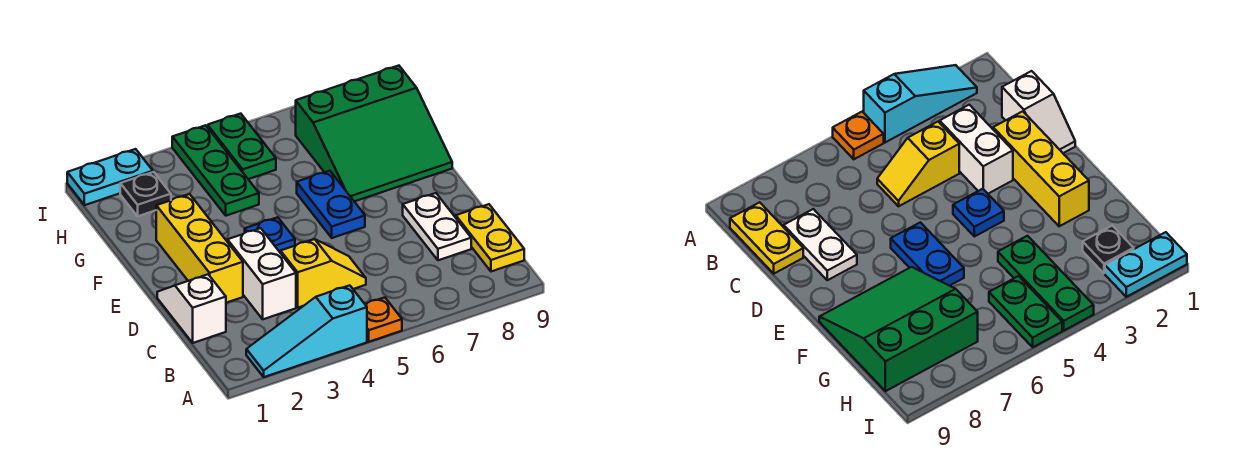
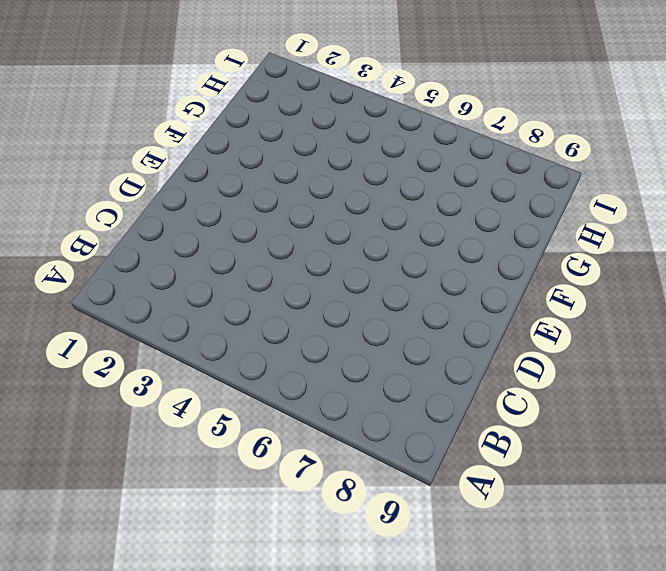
none -> cyan 1x3 slope [246,285,367,377]
none -> orange 1x1 plate [365,297,402,342]
none -> yellow 1x2 plate [456,204,524,272]

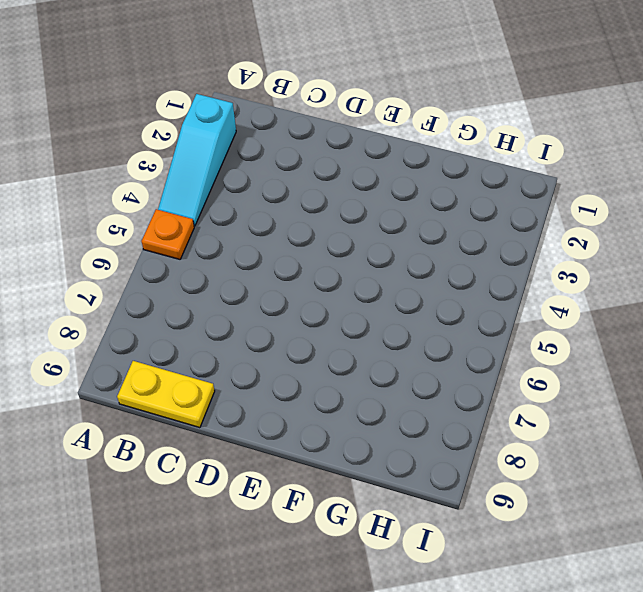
cyan 1x3 slope [158,94,236,226] -> cyan 1x3 slope turned to [246,285,367,377]
none -> white 1x2 slope [157,274,226,343]
none -> white 1x2 brick [227,228,296,319]
none -> yellow 1x2 slope [281,239,366,308]

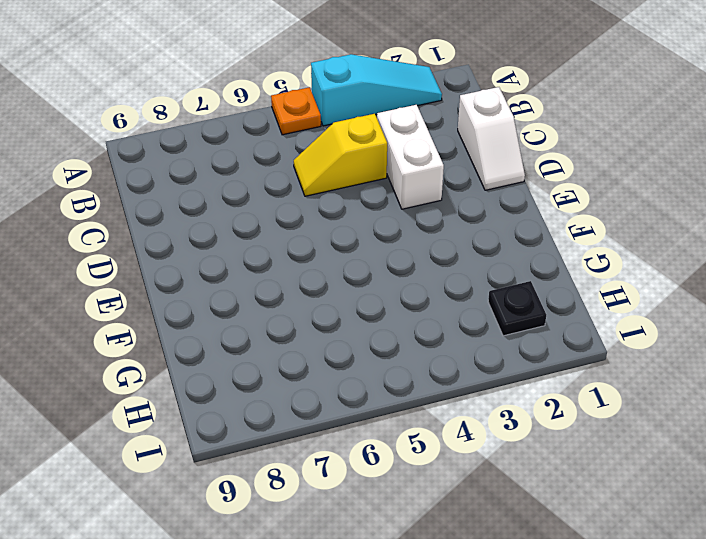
none -> yellow 1x2 plate [456,204,524,272]
none -> white 1x2 plate [403,193,471,260]
none -> yellow 1x3 brick [156,194,243,303]

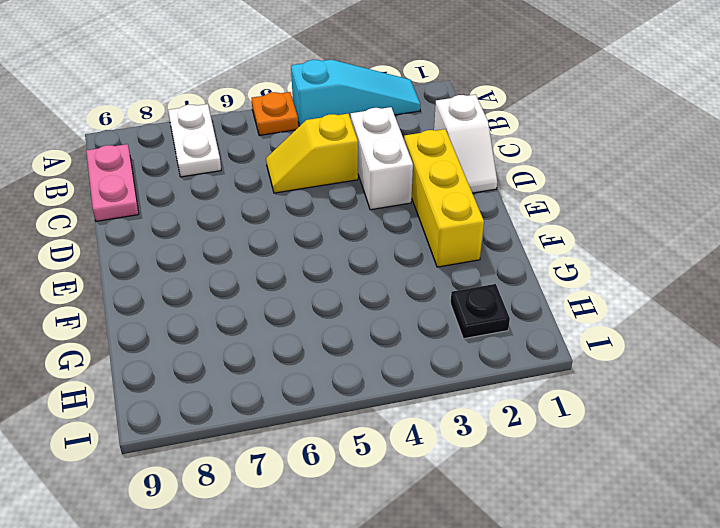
white 1x2 plate [168,104,221,177] -> white 1x2 plate moved to [403,193,471,260]
pink 1x2 plate [86,144,139,221] -> yellow 1x2 plate [456,204,524,272]
none -> blue 1x1 plate [245,217,295,253]
none -> blue 1x2 plate [297,171,365,238]
none -> green 3x3 slope [296,66,452,201]

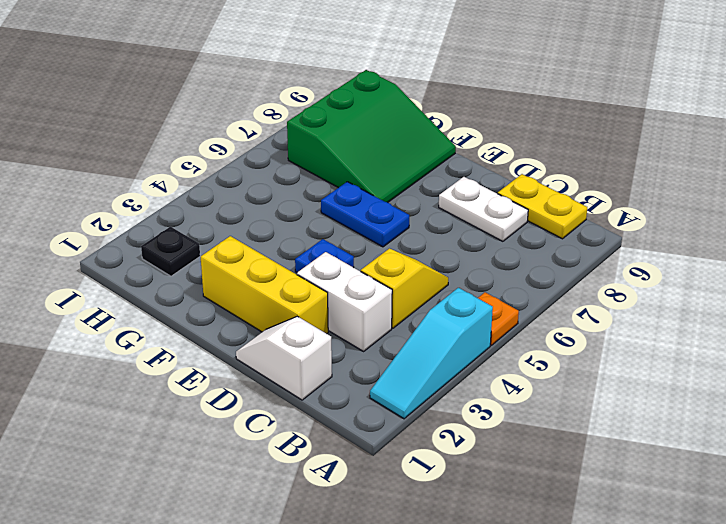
none -> green 1x3 plate [172,125,259,216]
none -> green 1x2 plate [208,114,276,179]
none -> cyan 1x2 plate [67,149,153,205]

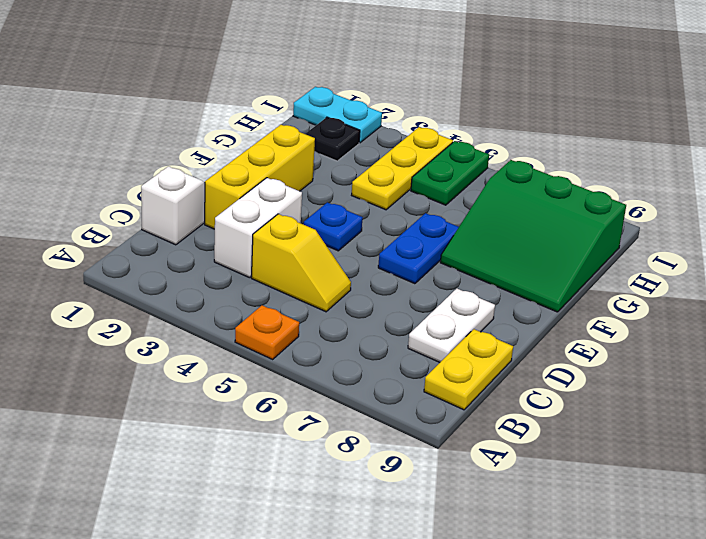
yellow 1x3 plate [352,127,453,210] -> green 1x3 plate [172,125,259,216]
none -> cyan 1x3 slope [246,285,367,377]

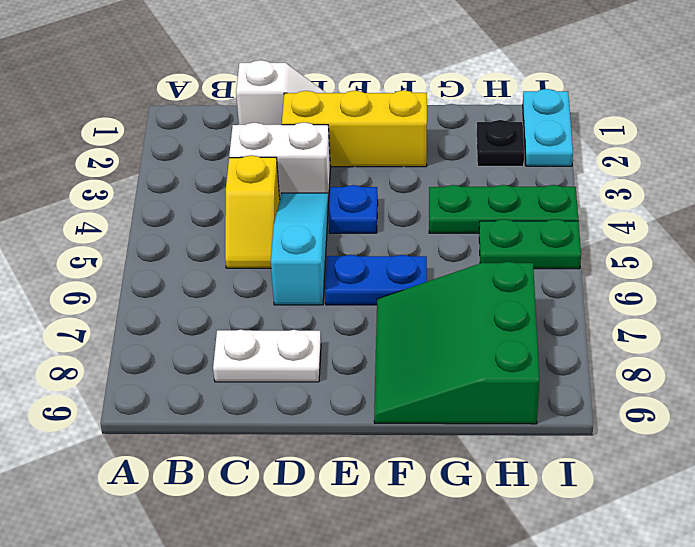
cyan 1x3 slope [271,193,329,305] -> cyan 1x3 slope moved to [246,285,367,377]
none -> orange 1x1 plate [365,297,402,342]
none -> yellow 1x2 plate [456,204,524,272]

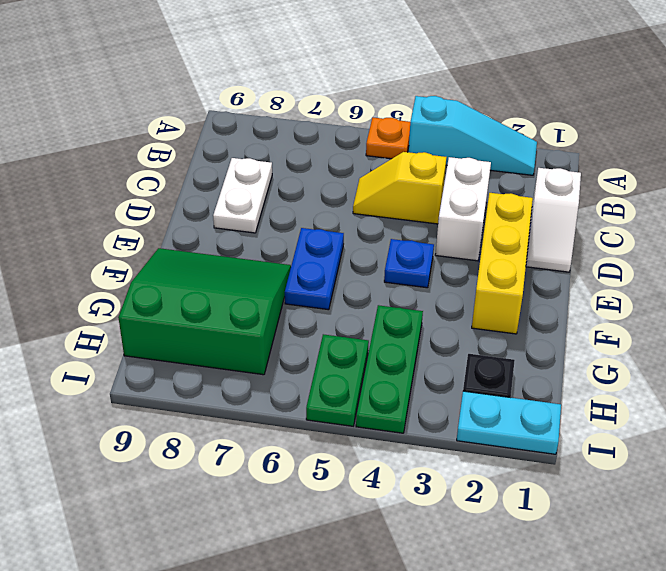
none -> yellow 1x2 plate [456,204,524,272]

